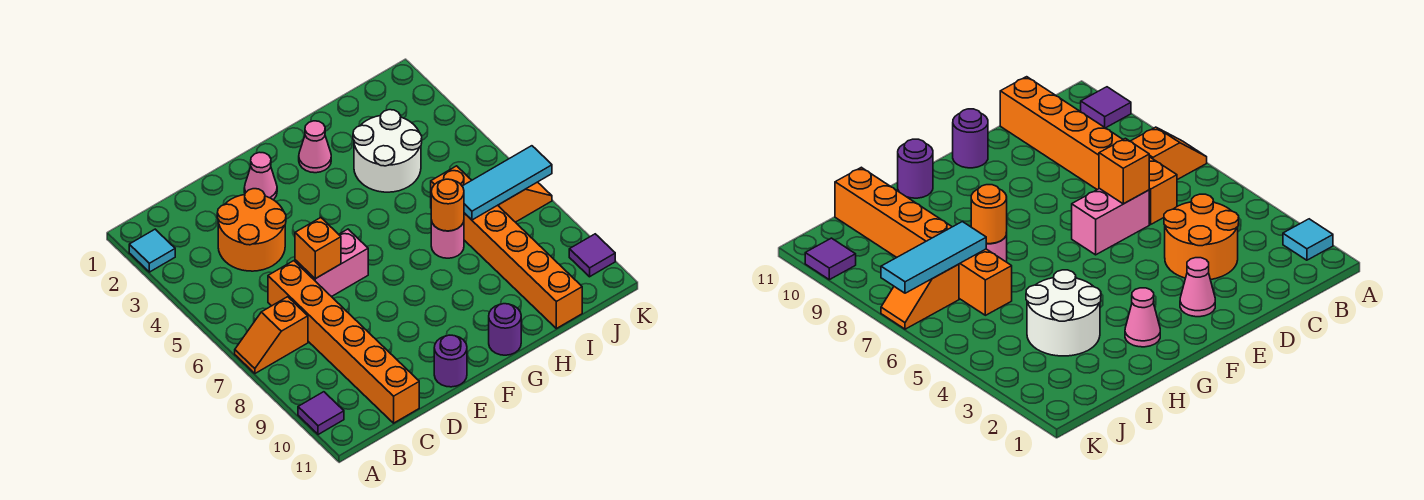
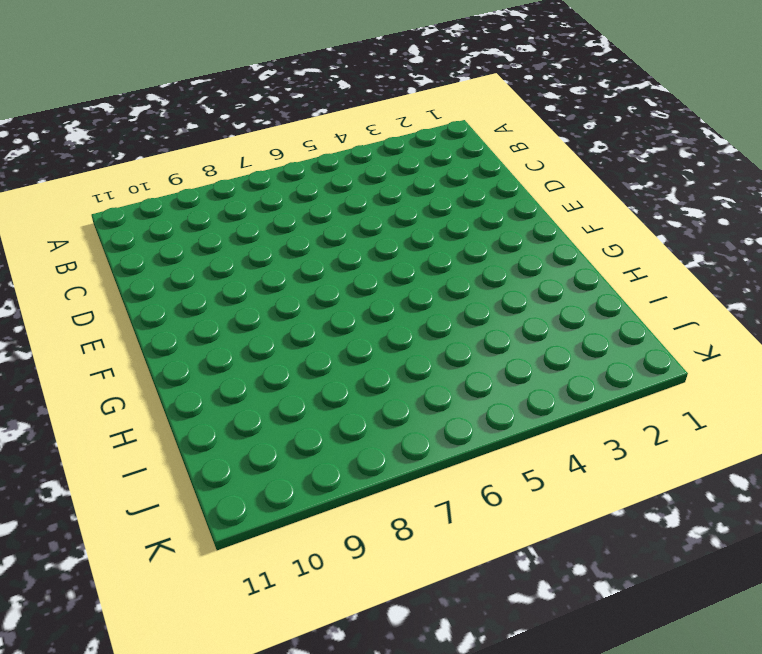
none -> cyan 1x1 tile [129,229,175,272]
none -> orange 1x2 slope [235,297,308,373]
none -> purple 1x1 tile [298,392,344,435]

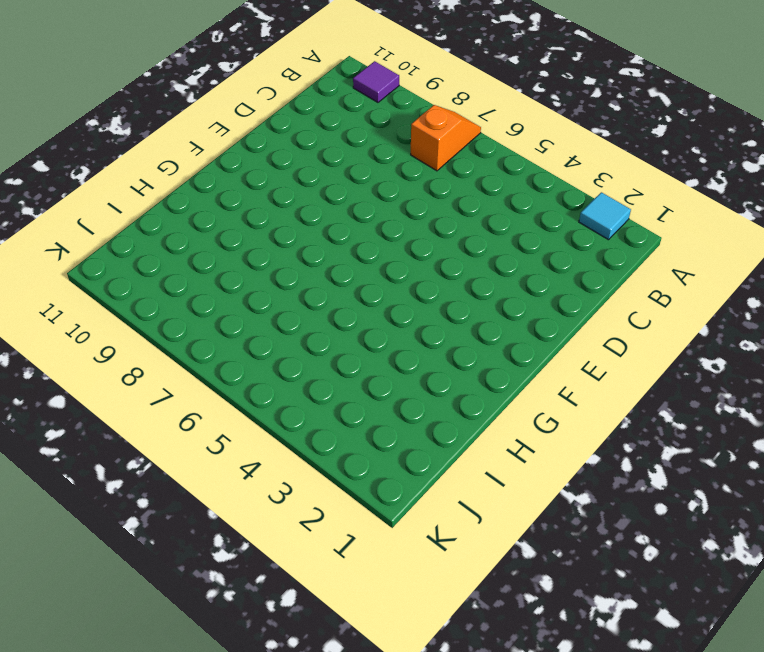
none -> orange 2x2 round brick [217,189,286,271]
none -> orange 1x6 brick [268,261,419,423]
none -> pink 1x2 brick [295,229,368,297]

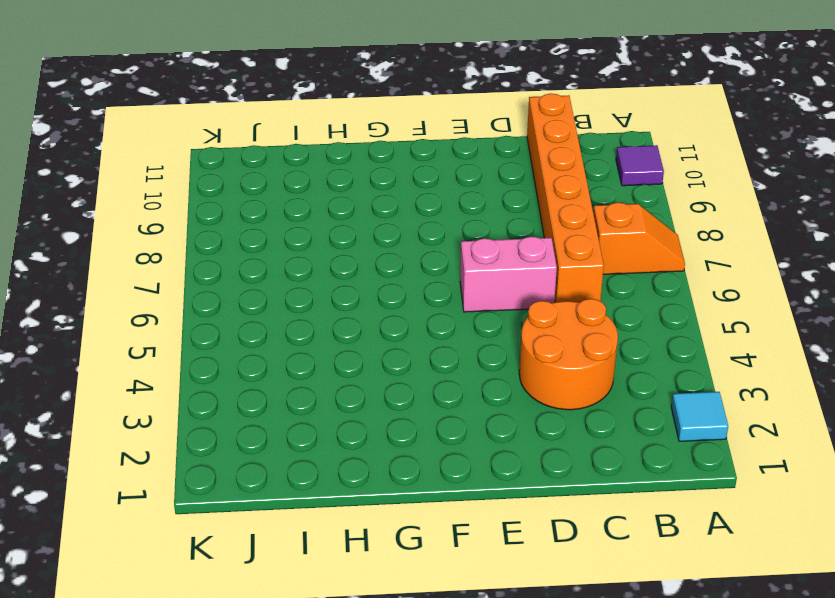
none -> pink 1x1 cone [244,152,277,200]
none -> purple 1x1 round brick [434,335,467,387]
none -> pink 1x1 cone [299,121,331,173]

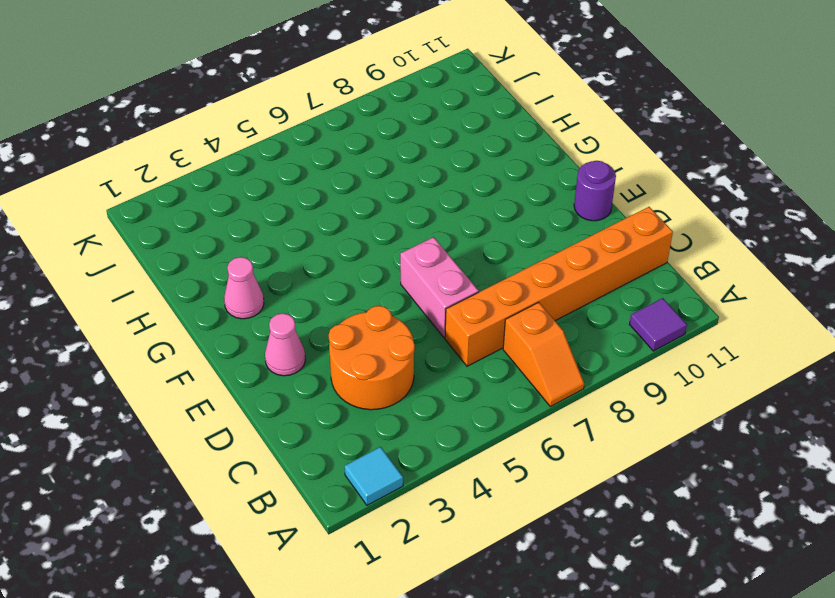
none -> purple 1x1 round brick [489,304,521,355]
none -> white 2x2 round brick [353,110,422,192]
none -> pink 1x1 round brick [431,220,464,258]

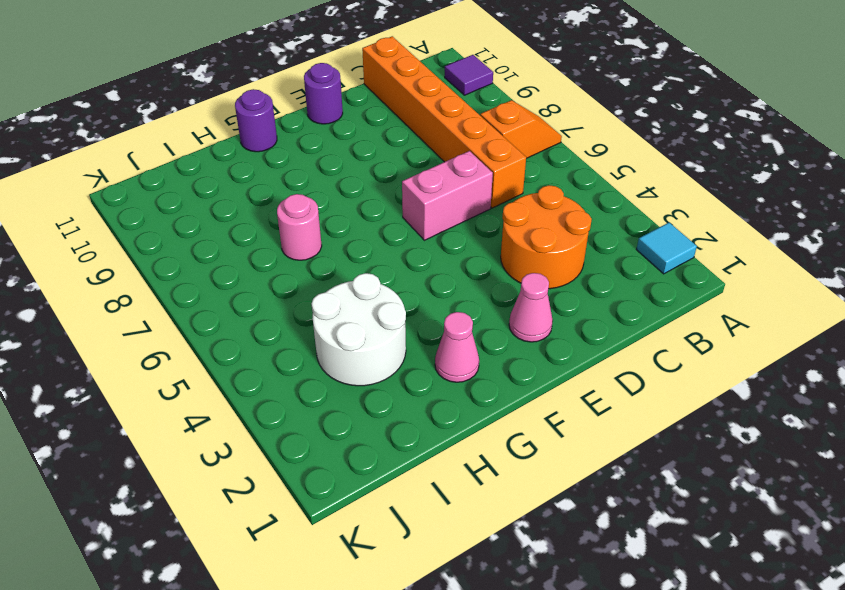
none -> orange 1x6 brick [431,166,582,329]
none -> orange 1x2 slope [498,182,552,222]
none -> purple 1x1 tile [569,234,615,277]

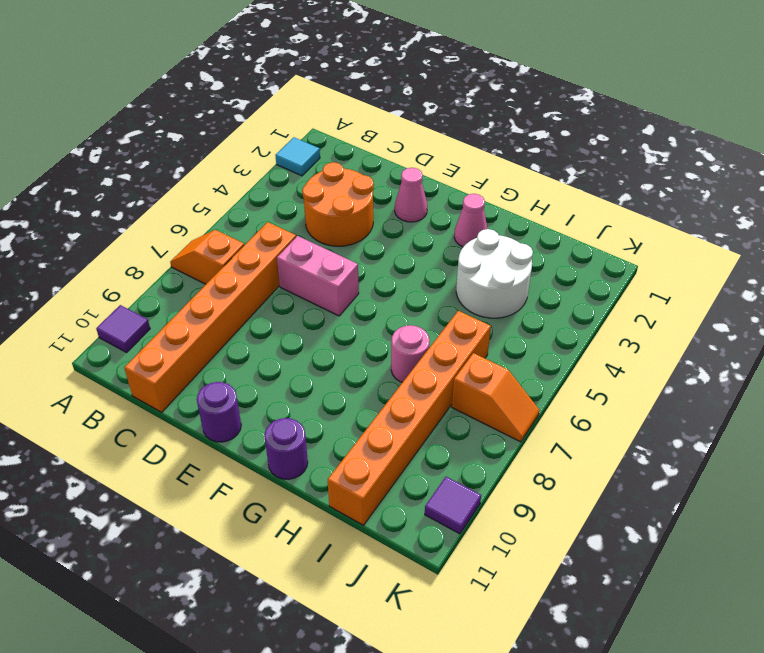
none -> orange 1x1 brick [295,218,341,279]
none -> orange 1x1 round brick [431,179,464,231]
none -> cyan 1x3 tile [462,146,552,220]

